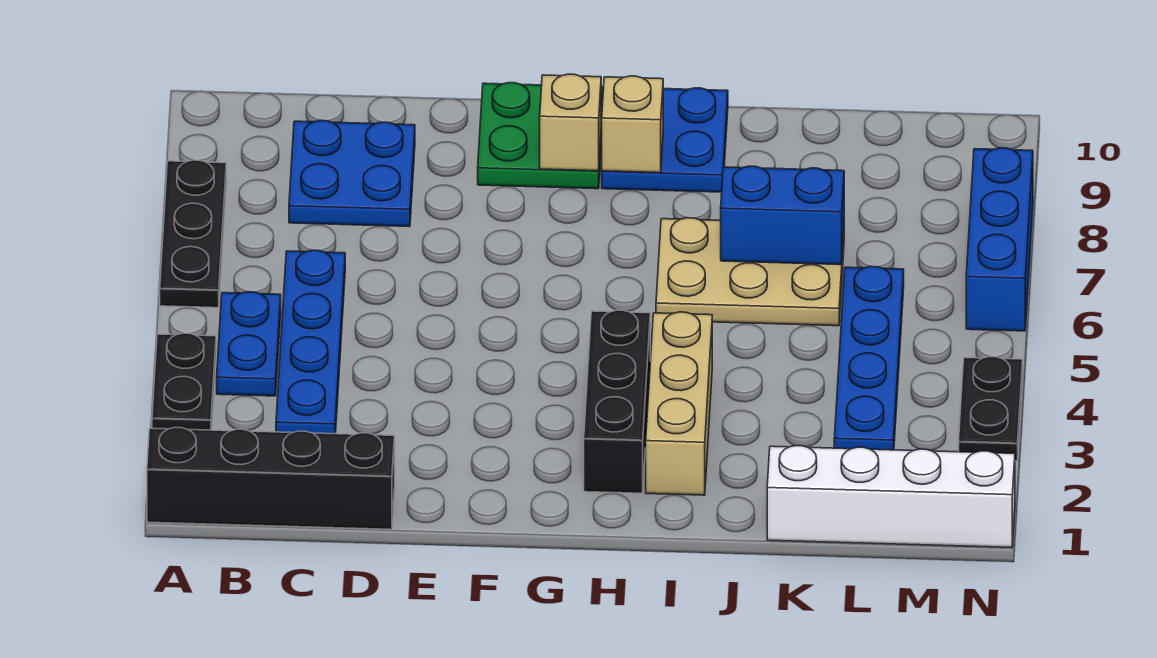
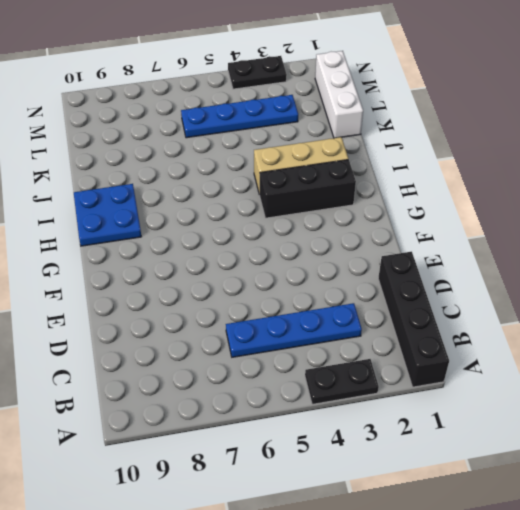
white 1x3 brick [315,51,363,138] -> white 1x4 brick [767,446,1015,547]
none -> black 1x3 plate [160,160,226,308]
none -> blue 1x2 plate [217,292,281,396]
none -> blue 2x2 plate [289,120,415,227]

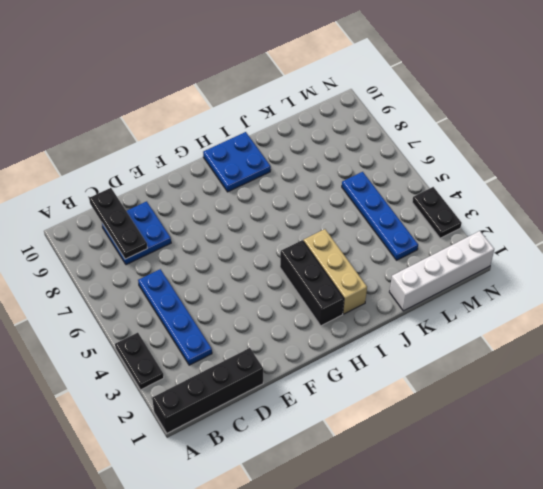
black 1x3 plate [89,188,147,259] -> black 1x3 plate moved to [160,160,226,308]
none -> blue 1x2 plate [217,292,281,396]
none -> green 2x2 plate [478,83,604,189]
none -> tan 2x3 plate [656,218,844,326]

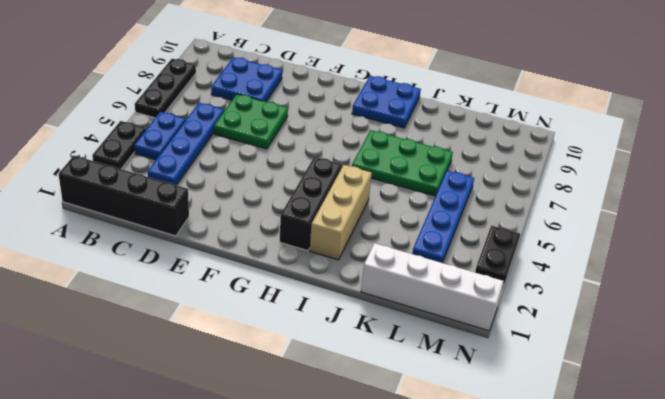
green 2x2 plate [214,94,288,149] -> green 2x2 plate moved to [478,83,604,189]
green 2x3 plate [352,130,453,196] -> tan 2x3 plate [656,218,844,326]
none -> blue 1x3 brick [966,148,1033,331]
none -> tan 1x1 brick [540,74,601,171]
none -> tan 1x1 brick [601,76,663,173]

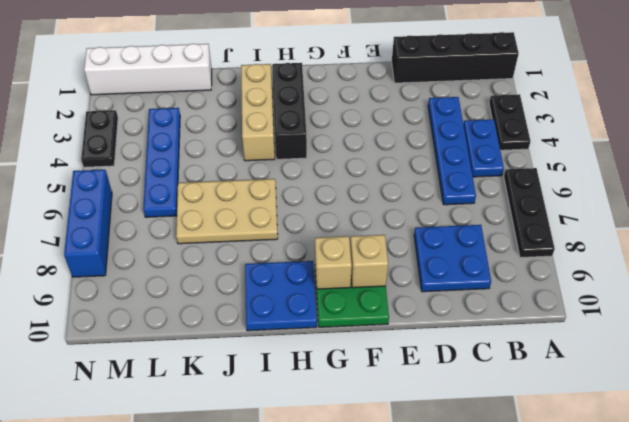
tan 1x1 brick [350,235,388,288] -> tan 1x1 brick moved to [601,76,663,173]
none -> blue 1x2 brick [721,166,844,265]

